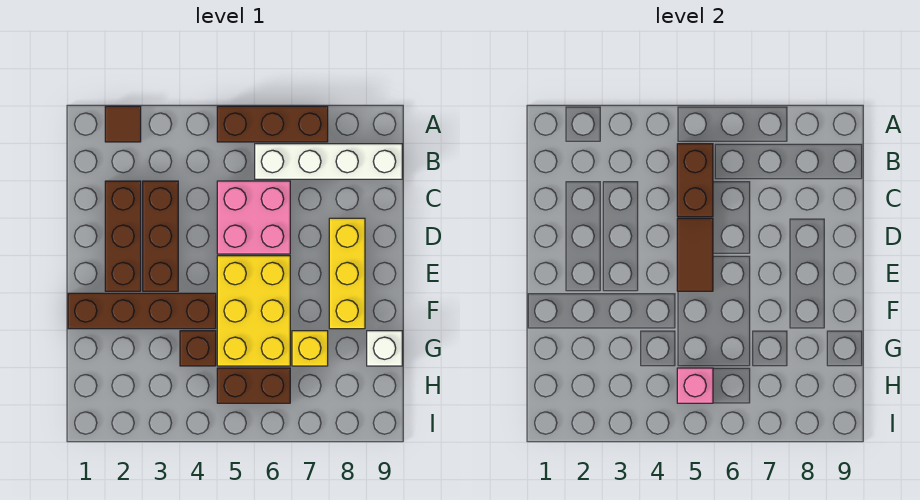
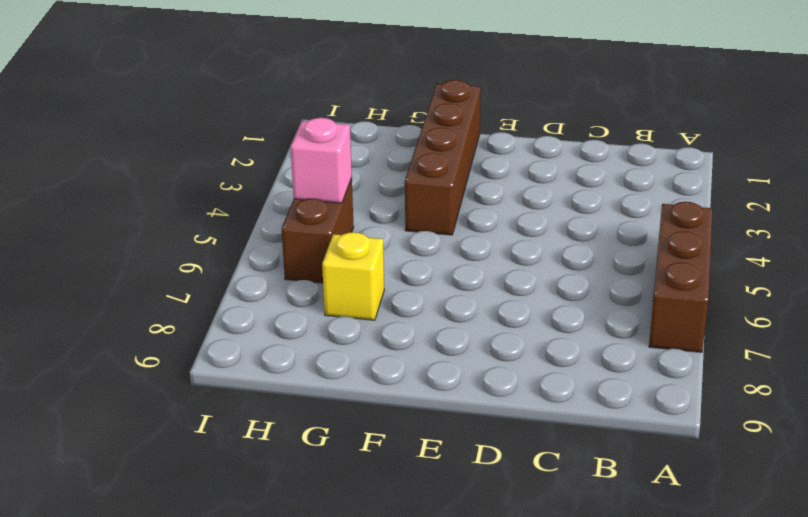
none -> brown 1x1 tile [105,106,141,142]
none -> white 1x4 brick [255,144,402,179]
none -> brown 1x3 brick [105,181,141,291]

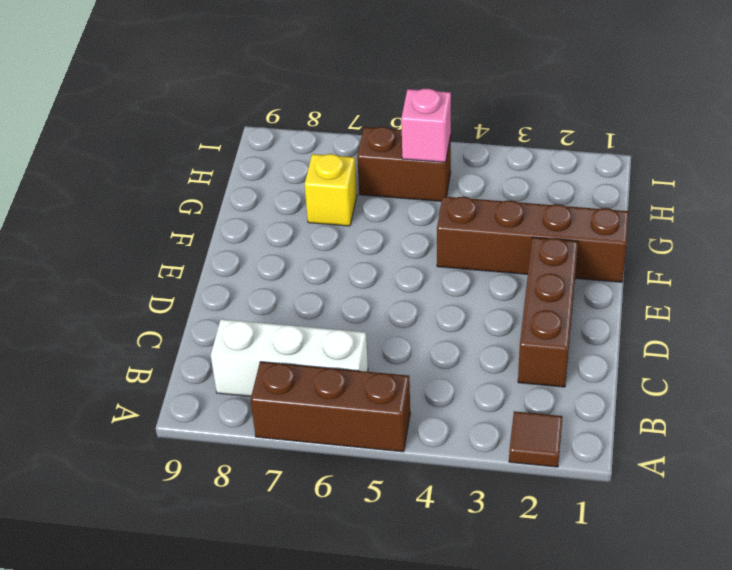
white 1x3 brick [211,319,368,396] -> white 1x4 brick [255,144,402,179]
none -> brown 1x3 brick [143,181,178,291]
none -> pink 2x2 brick [217,181,290,254]
none -> yellow 1x3 brick [329,218,365,329]

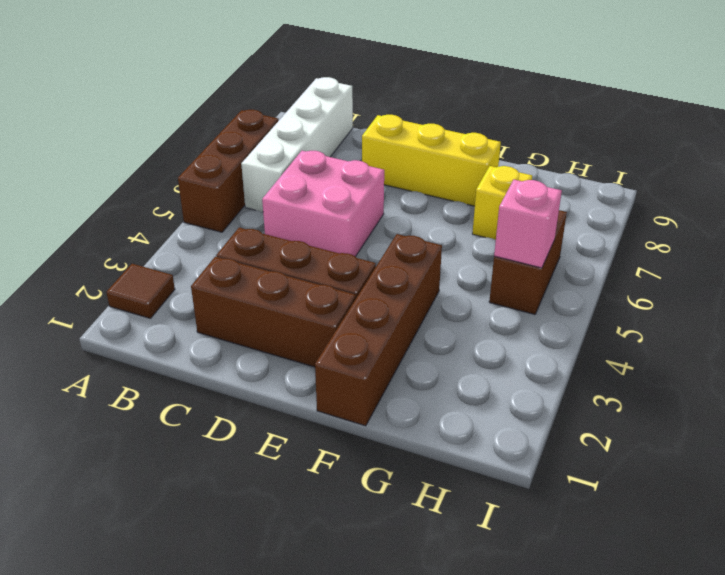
none -> yellow 2x3 brick [217,256,290,366]
none -> brown 1x1 brick [180,331,216,366]
none -> white 1x1 brick [367,331,402,366]

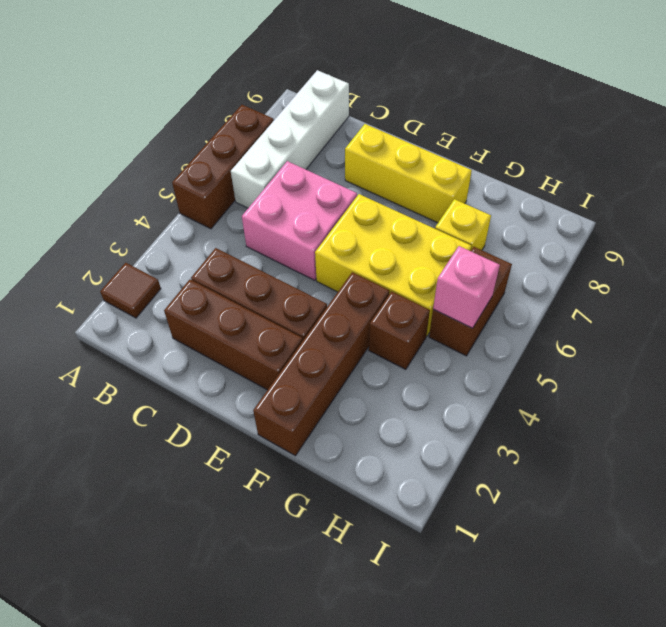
none -> white 1x1 brick [367,331,402,366]
none -> brown 1x2 brick [677,144,713,217]
none -> brown 1x2 tile [677,218,713,291]

